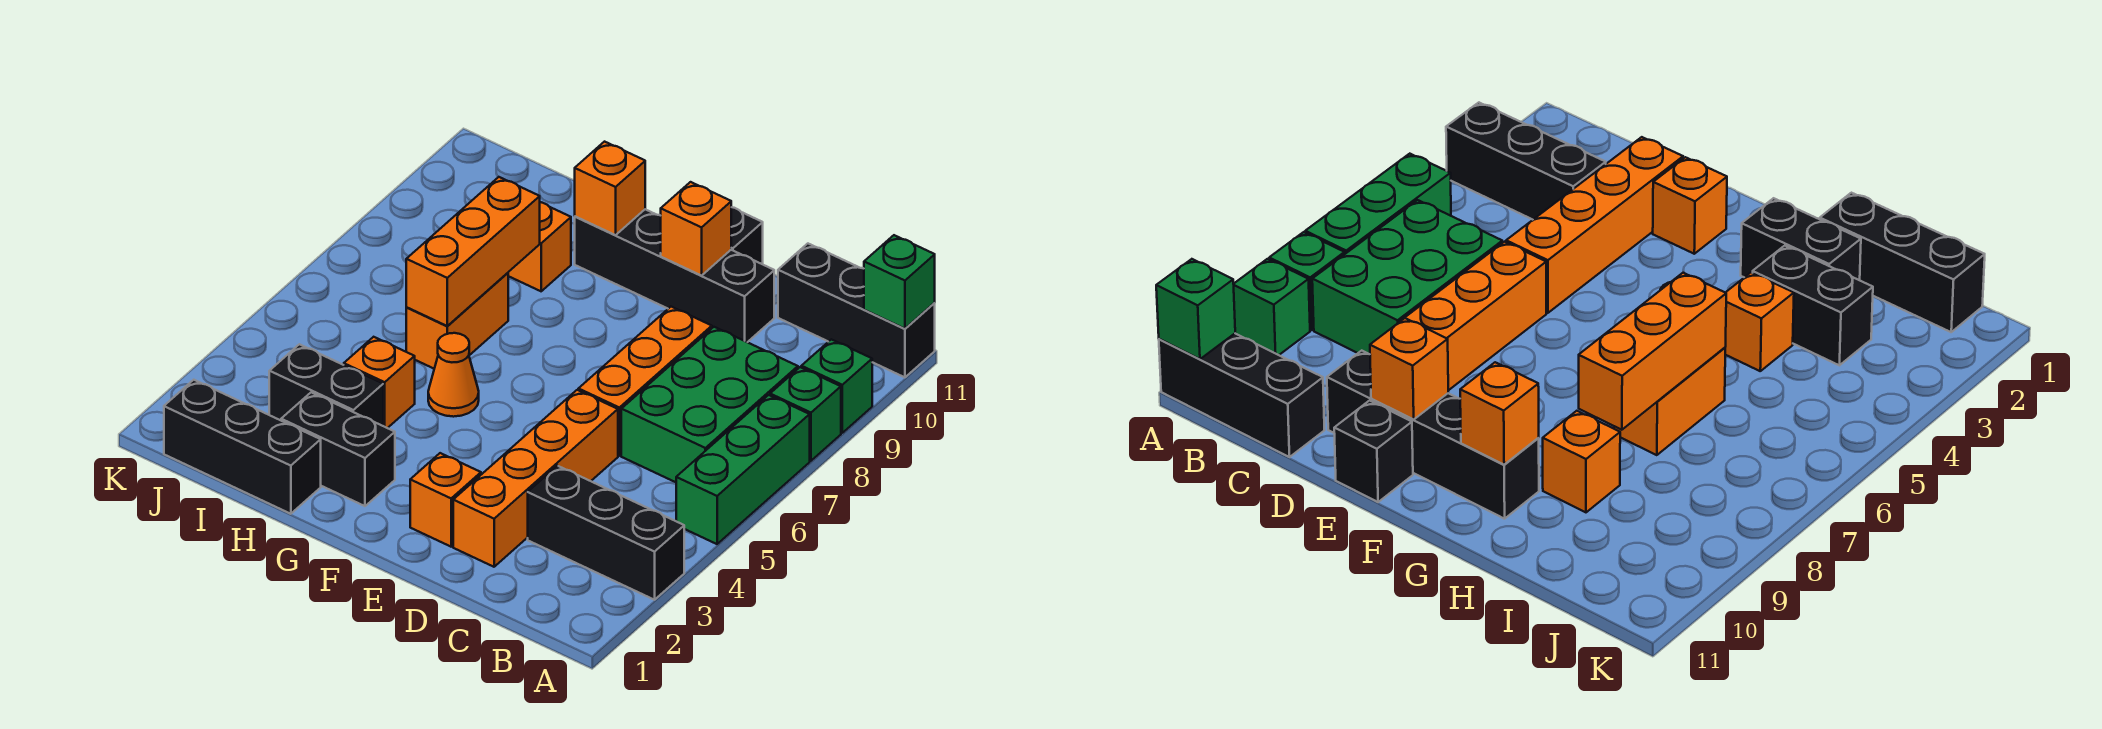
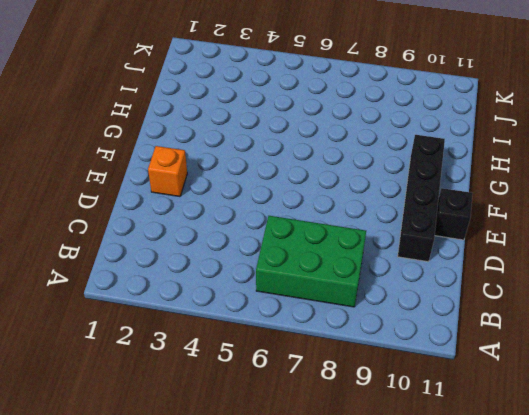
none -> black 1x3 brick [528,466,684,600]
none -> green 1x3 brick [676,395,810,544]
none -> green 1x1 brick [770,367,841,461]

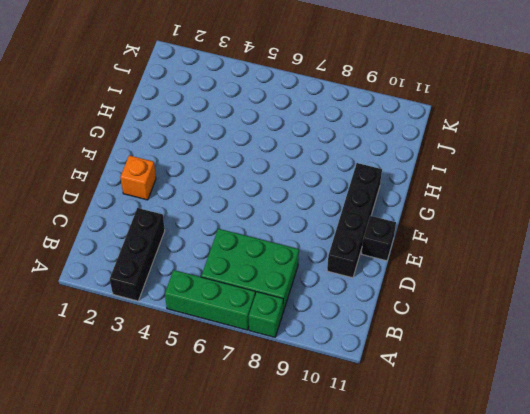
none -> green 1x1 brick [801,339,872,433]
none -> black 1x3 brick [778,244,935,377]
none -> orange 1x4 brick [453,390,618,567]

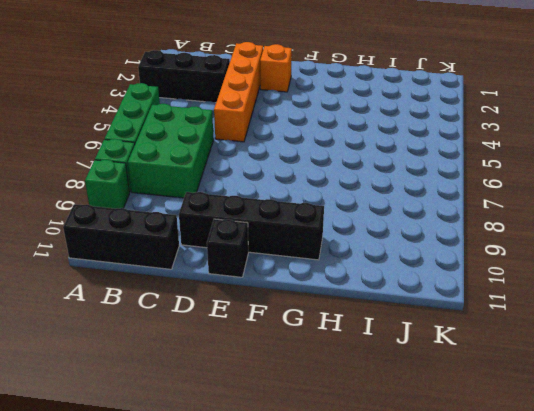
none -> orange 1x3 brick [578,307,712,456]
none -> black 1x2 brick [281,392,395,506]
none -> orange 1x1 cone [428,333,479,417]

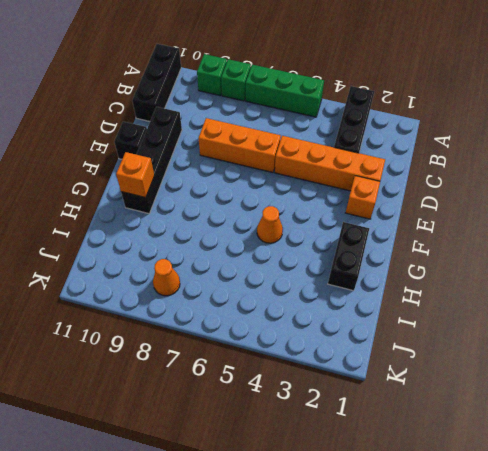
orange 1x1 cone [153,259,180,296] -> none
none -> green 2x3 brick [621,327,798,482]
none -> black 1x3 brick [164,380,321,514]
none -> black 1x2 brick [269,344,383,426]

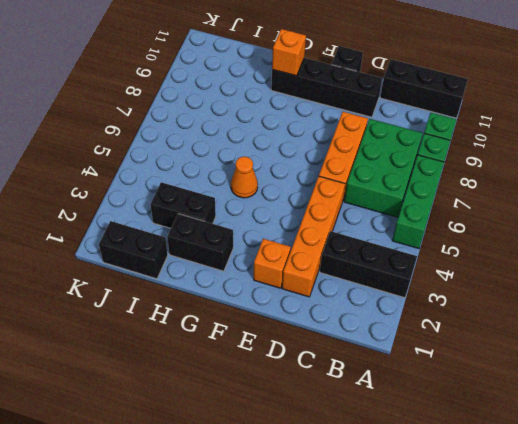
black 1x2 brick [99,221,168,279] -> black 1x3 brick [164,380,321,514]
none -> orange 1x1 brick [344,337,415,428]
none -> orange 1x2 brick [406,273,508,369]
none -> orange 1x1 brick [508,202,571,291]

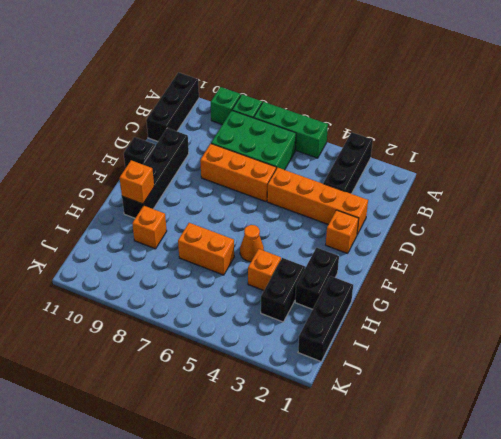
none -> green 1x1 brick [864,235,935,329]
none -> orange 1x1 brick [661,182,731,276]
none -> orange 1x3 brick [406,177,540,326]

